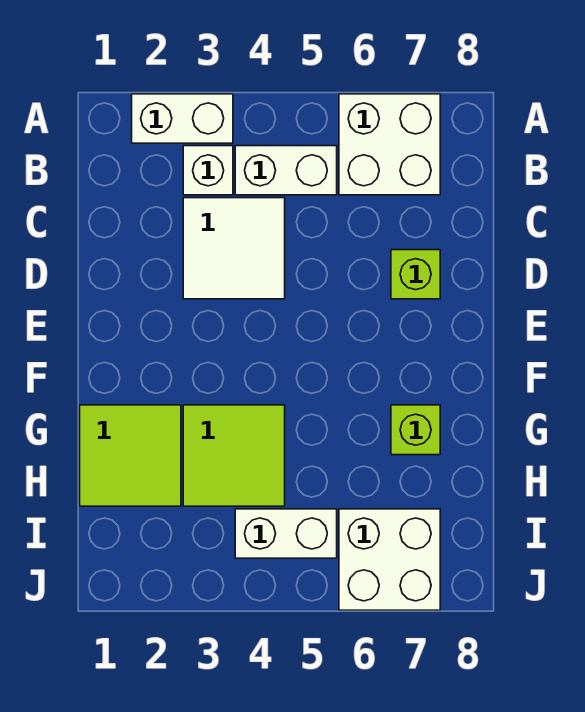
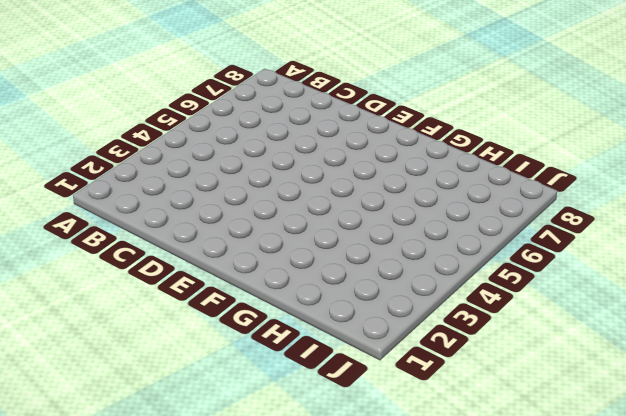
none -> white 1x2 brick [132,94,233,143]
none -> white 2x2 brick [339,94,440,195]

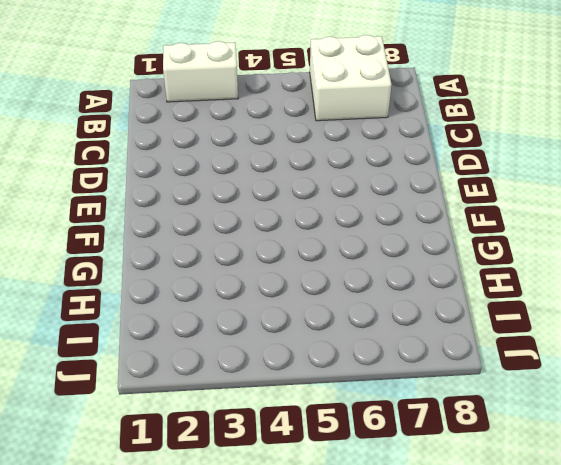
none -> white 1x1 brick [183,146,233,195]
none -> white 1x2 brick [235,146,337,195]

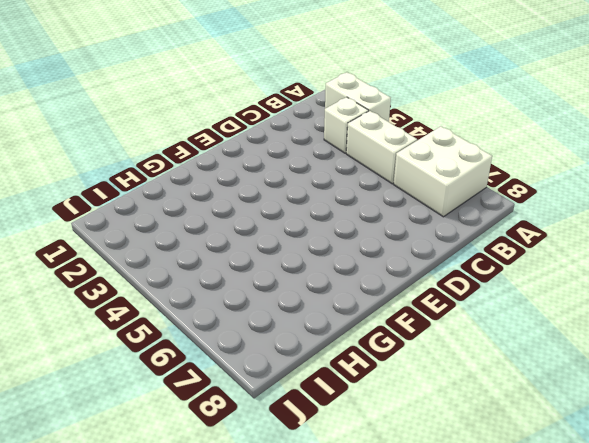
none -> white 2x2 tile [183,198,285,299]
none -> lime 1x1 brick [391,250,440,299]

